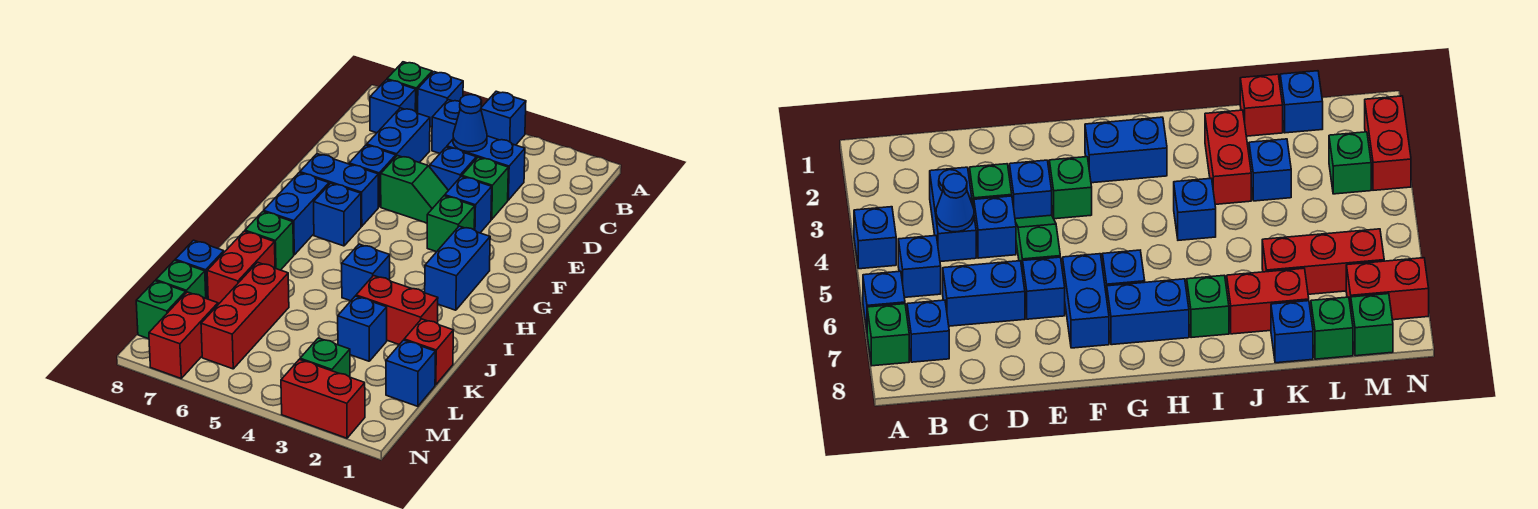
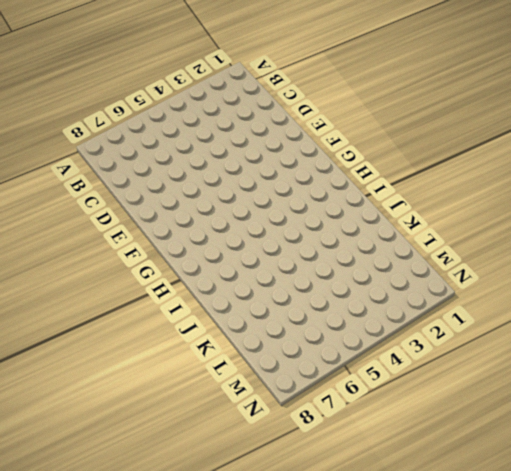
none -> blue 1x1 brick [481,91,526,145]
none -> blue 1x1 brick [418,72,463,127]
none -> green 1x1 brick [387,62,432,113]
none -> blue 1x1 brick [432,100,460,153]

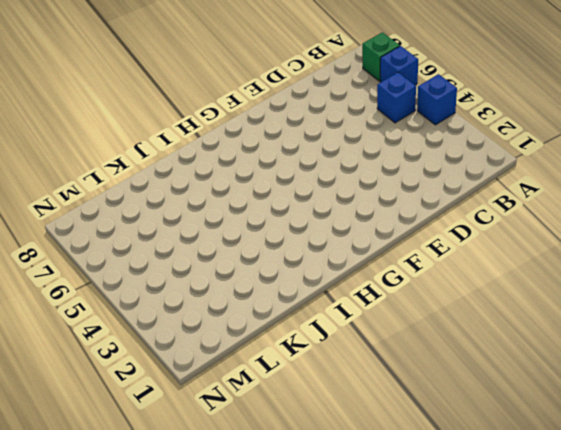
none -> blue 1x1 brick [370,80,416,133]
none -> blue 1x2 brick [447,136,525,200]
none -> blue 1x2 brick [367,108,430,163]
none -> green 1x1 brick [462,157,508,219]

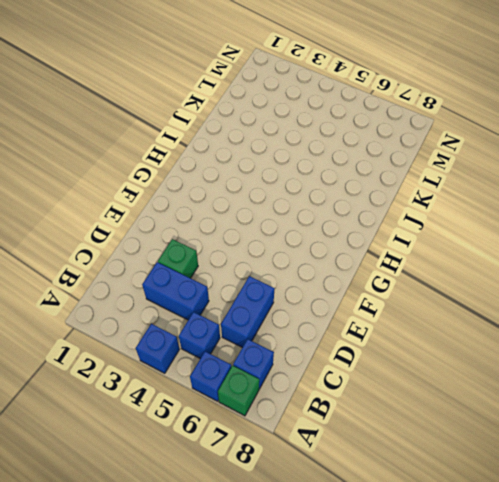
none -> blue 1x1 brick [430,147,476,190]
none -> blue 1x1 brick [445,176,492,233]
none -> green 1x2 slope [381,156,448,223]
none -> blue 1x1 brick [349,145,396,207]

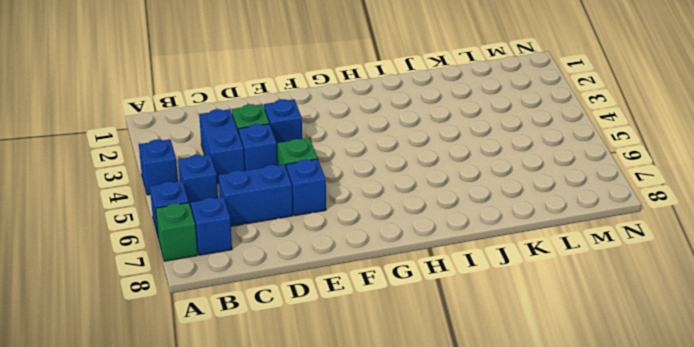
none -> green 1x1 brick [427,196,475,252]
none -> blue 1x2 brick [300,154,378,226]
none -> blue 1x2 brick [425,226,490,310]
none -> blue 1x1 brick [314,183,361,246]

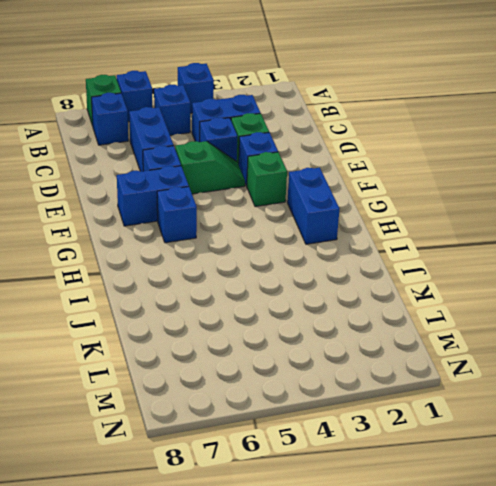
none -> blue 1x2 brick [264,173,329,255]
none -> blue 1x1 brick [342,244,390,301]
none -> green 1x1 brick [245,212,294,270]
none -> red 1x2 brick [356,276,438,345]

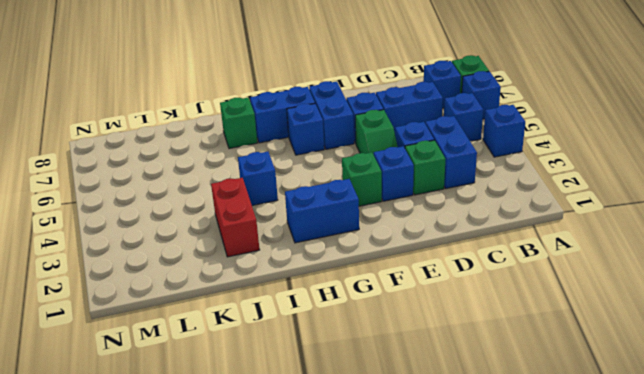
none -> red 1x2 brick [207,231,275,304]
none -> red 1x1 brick [404,319,453,385]
none -> blue 1x1 brick [338,296,387,361]
none -> red 1x3 brick [201,262,289,369]

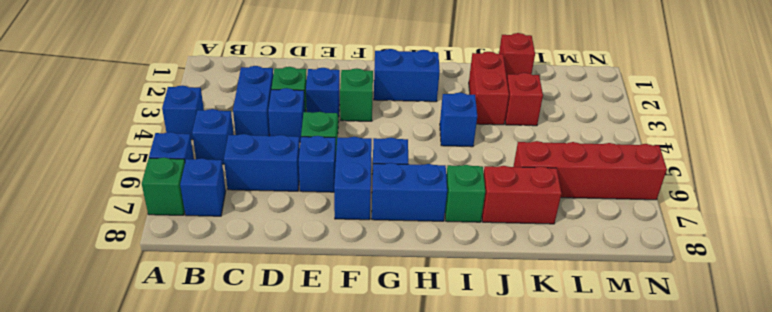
red 1x1 brick [505,73,543,126] -> blue 1x1 brick [338,296,387,361]
red 1x4 brick [513,141,667,200] -> red 1x3 brick [201,262,289,369]
none -> blue 1x1 brick [175,240,224,299]
none -> blue 1x1 brick [386,340,435,406]
none -> green 1x1 brick [156,260,206,298]
none -> green 1x1 brick [300,338,350,377]

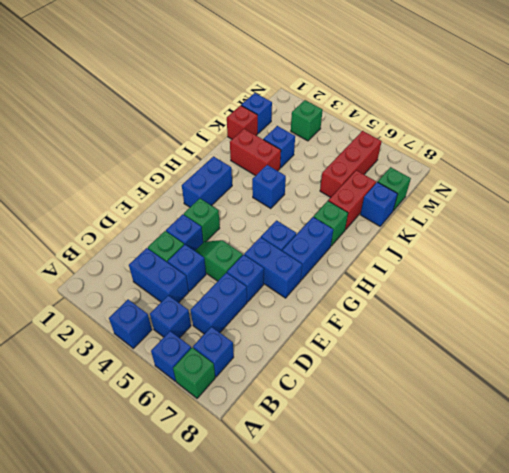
none -> red 1x2 brick [149,292,218,378]
none -> green 1x1 brick [136,281,186,339]
none -> red 1x2 brick [281,359,365,438]
none -> blue 1x1 cone [453,95,487,152]

